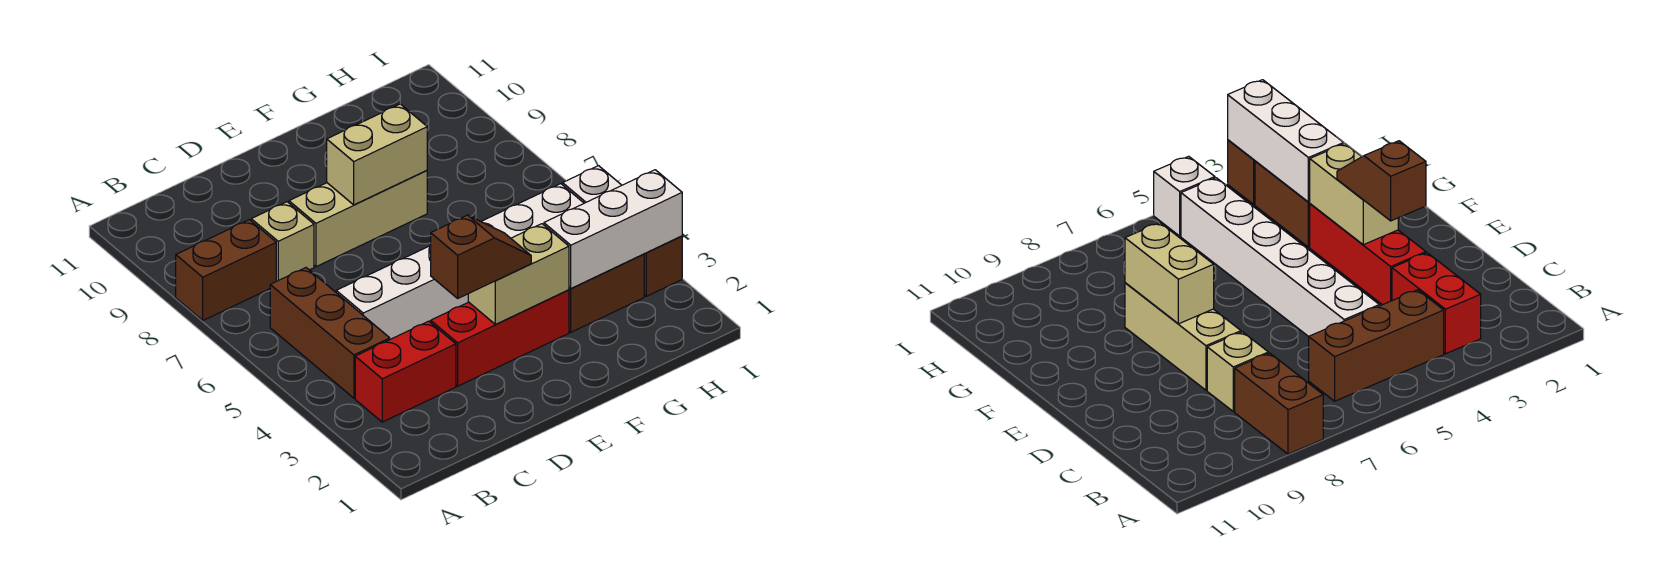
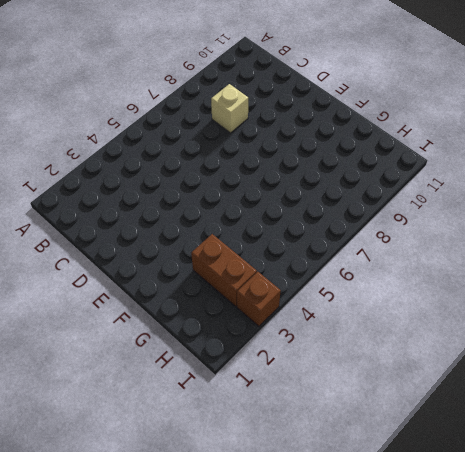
none -> brown 1x2 brick [176,220,276,320]
none -> red 1x2 brick [355,321,456,422]
none -> brown 1x3 brick [270,268,390,398]

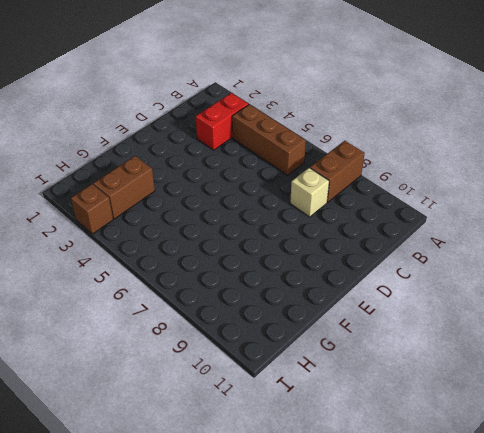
none -> white 1x6 brick [336,184,584,339]
none -> red 1x3 brick [431,290,569,386]
none -> tan 1x3 brick [289,170,427,267]

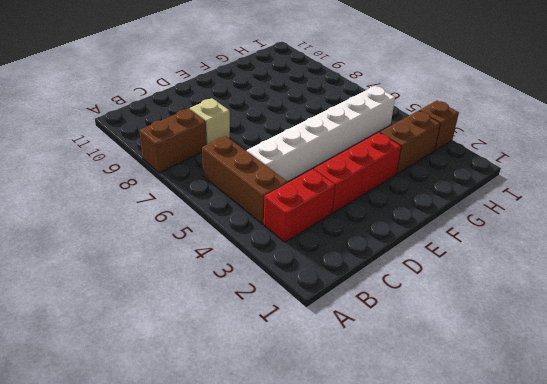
none -> tan 1x3 brick [289,170,427,267]
none -> white 1x1 brick [563,166,622,203]
none -> tan 1x2 brick [468,224,569,324]

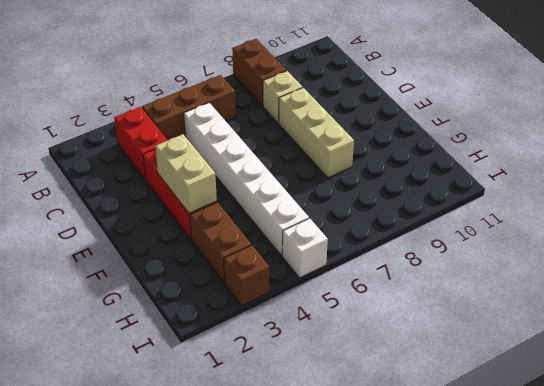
none -> tan 1x2 brick [327,104,427,205]
none -> white 1x3 brick [544,170,682,288]
none -> brown 1x2 slope [431,215,531,298]

